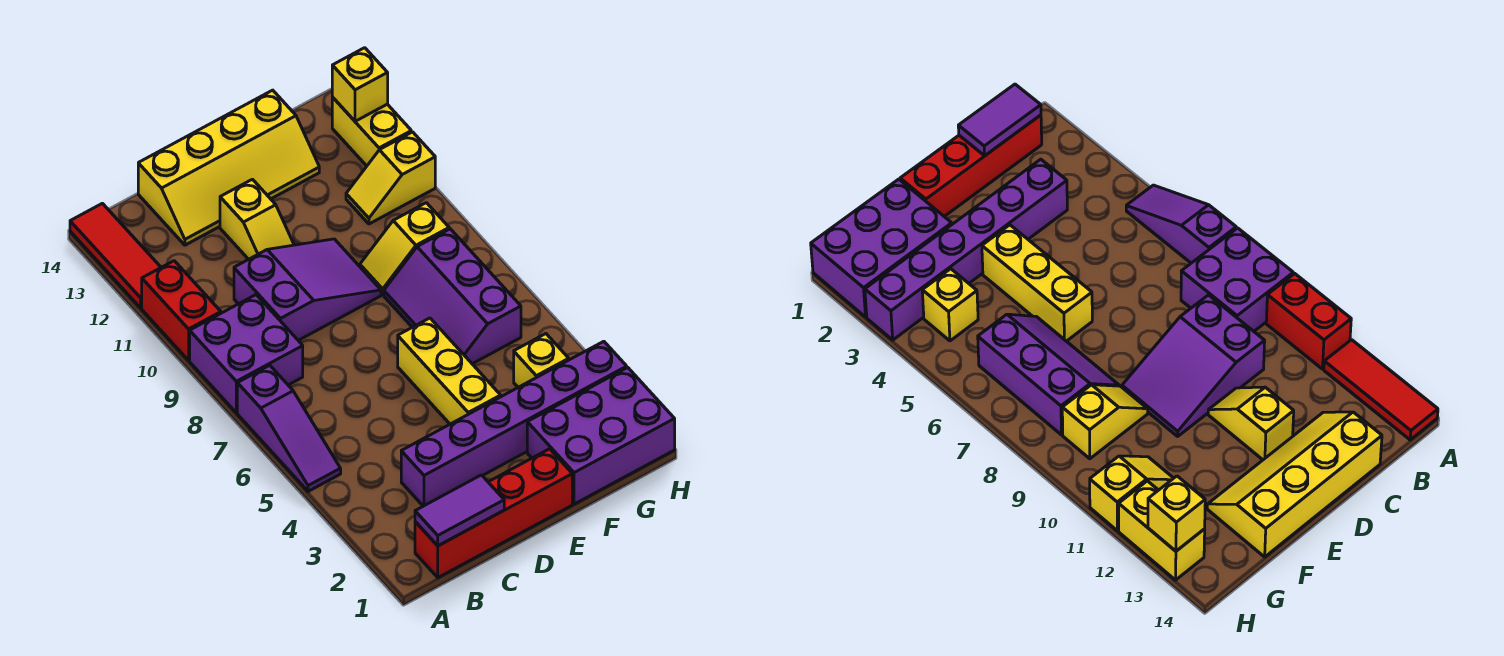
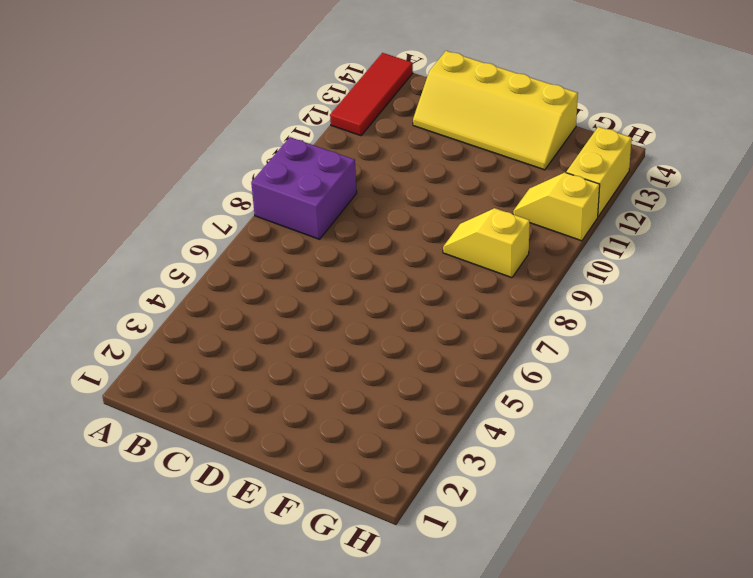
none -> purple 1x3 slope [237,365,341,491]
none -> red 1x2 brick [142,261,221,360]
none -> red 1x4 brick [415,449,572,578]

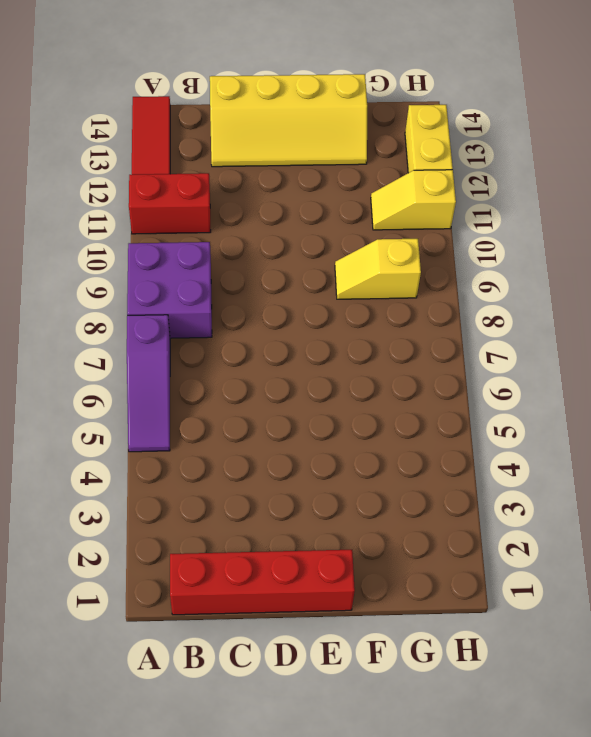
red 1x2 brick [129,173,211,234] -> red 1x2 brick turned to [142,261,221,360]
none -> purple 1x6 brick [401,341,627,506]
none -> purple 2x3 slope [234,239,381,340]
none -> yellow 1x2 slope [220,179,294,259]

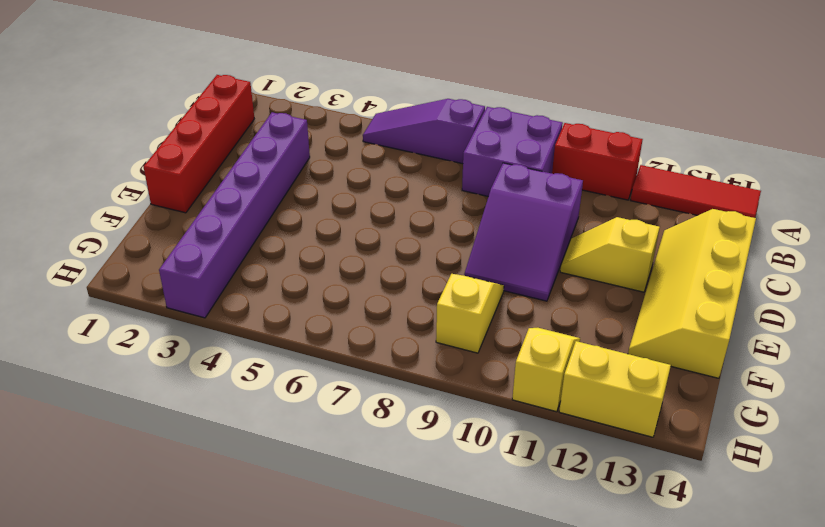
none -> yellow 1x3 brick [398,318,501,424]
none -> purple 2x3 brick [527,368,675,504]
none -> purple 2x3 slope [384,229,521,364]

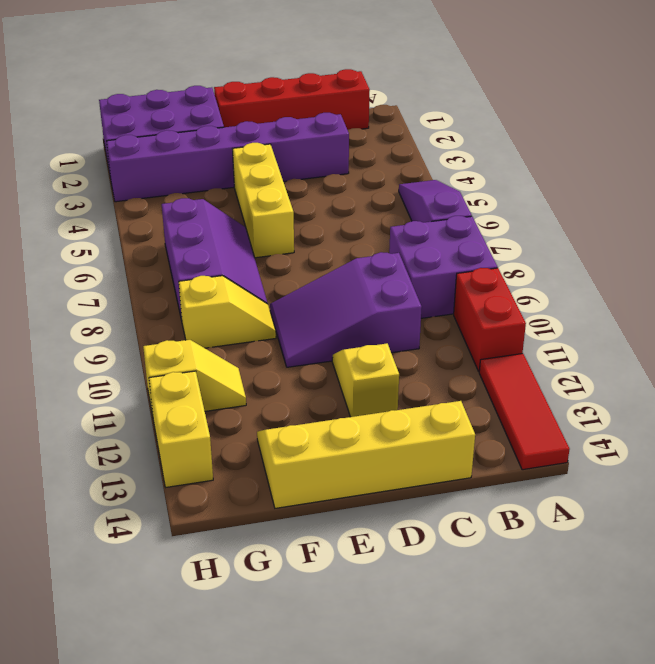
none -> yellow 1x1 brick [514,334,569,387]
none -> purple 1x2 tile [415,475,504,546]
none -> yellow 1x1 brick [332,48,388,121]

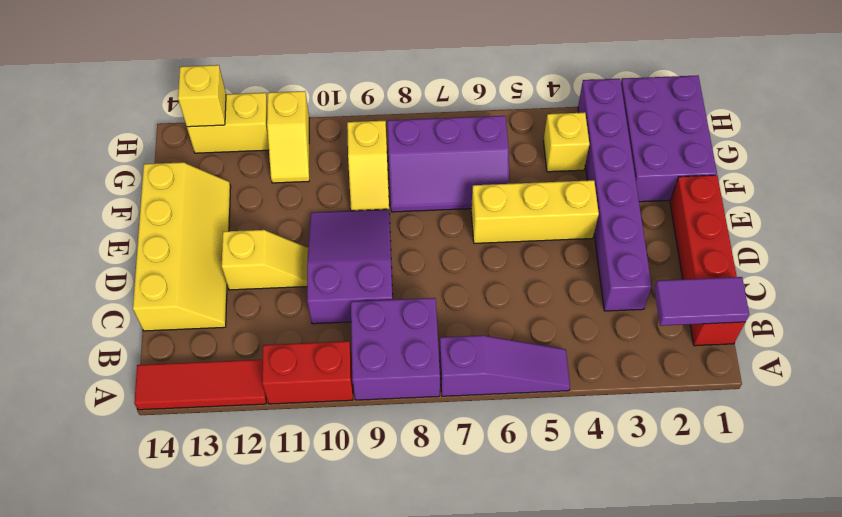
purple 1x2 tile [654,277,749,326] -> purple 1x2 tile turned to [415,475,504,546]

